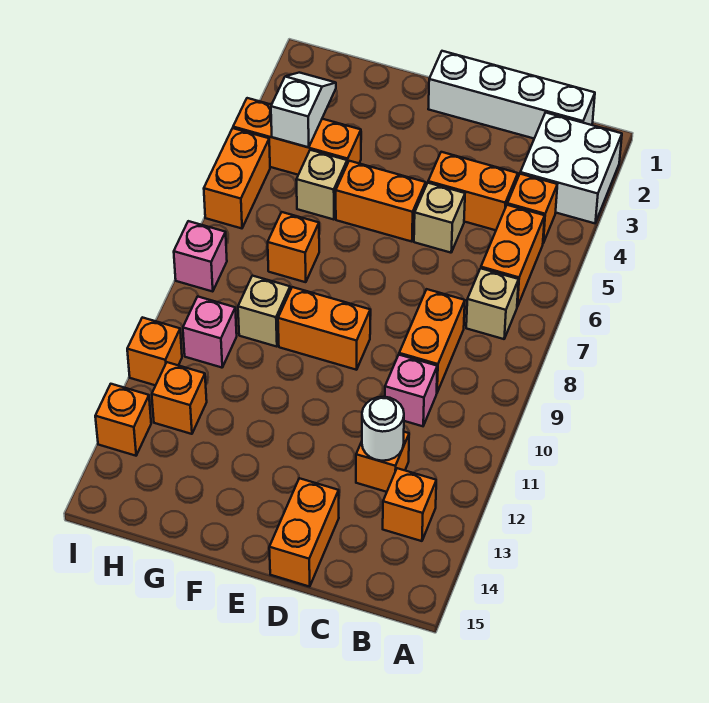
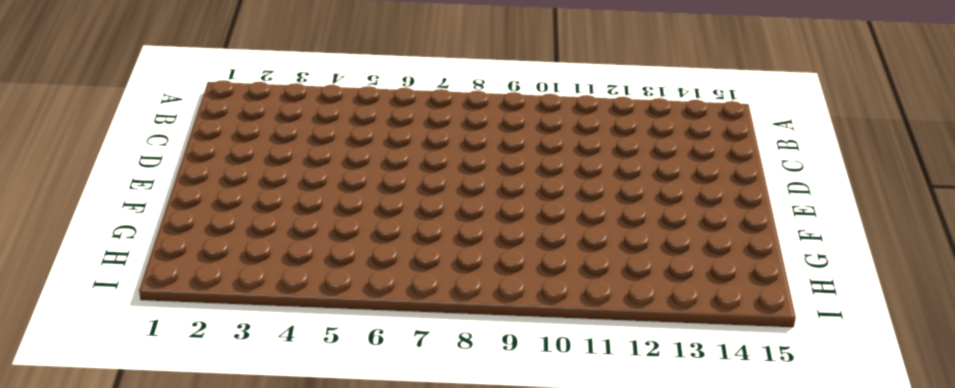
none -> white 2x2 brick [520,113,622,223]
none -> white 1x4 brick [428,51,595,138]
none -> orange 1x1 brick [507,174,557,243]

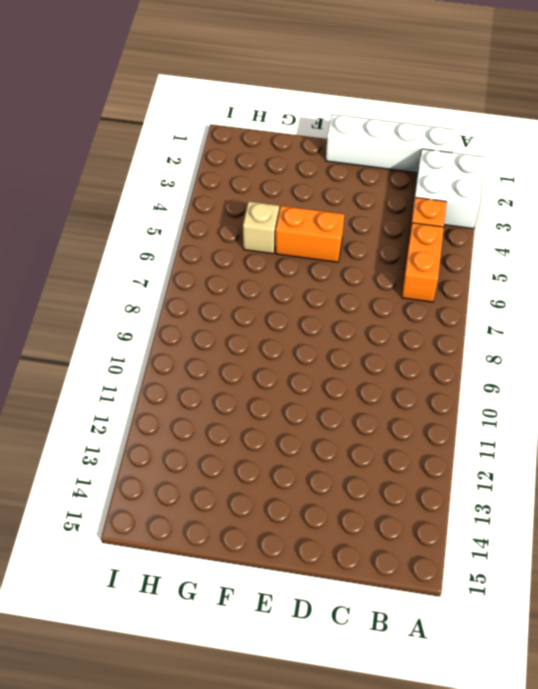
none -> tan 1x1 brick [466,268,519,339]
none -> orange 1x1 brick [383,468,436,541]
none -> orange 1x2 brick [428,152,518,230]

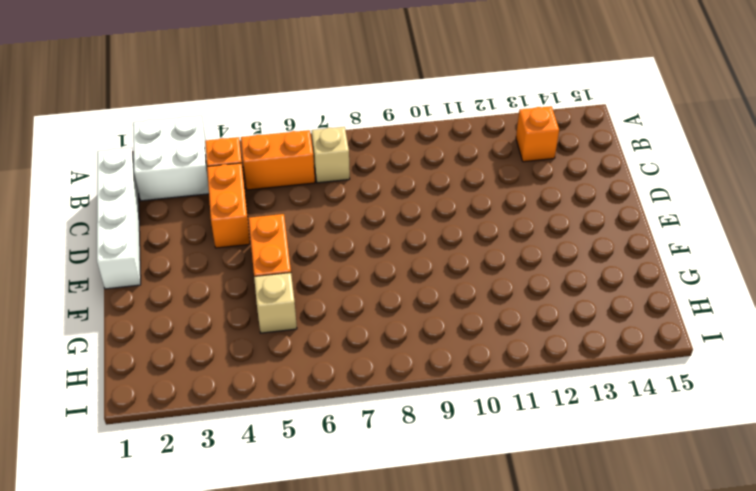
none -> orange 1x2 brick [399,289,465,392]
none -> pink 1x1 brick [385,355,437,426]
none -> orange 1x1 brick [356,432,409,492]

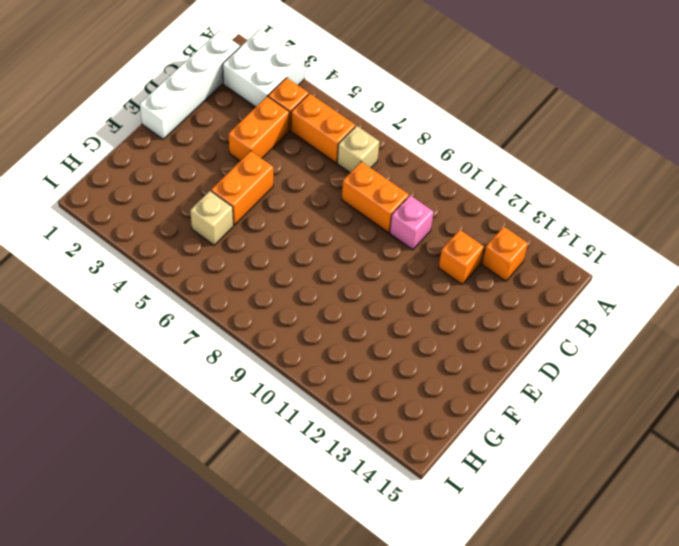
none -> tan 1x1 brick [414,183,465,253]
none -> orange 1x2 brick [269,478,339,587]
none -> orange 1x2 brick [278,287,370,370]

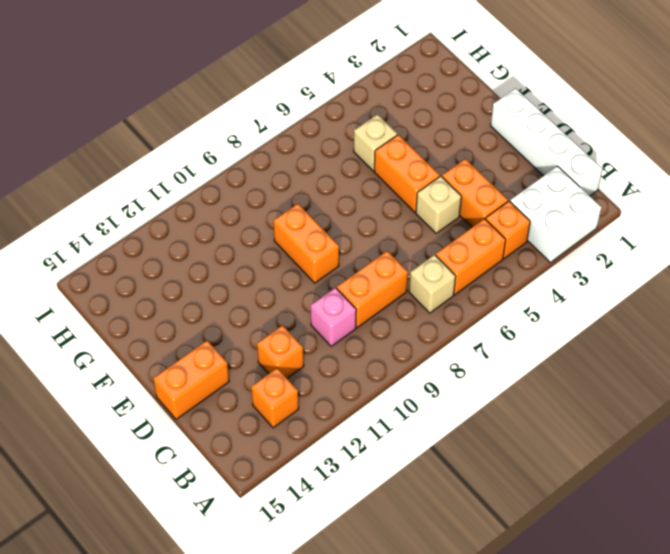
none -> orange 1x3 brick [233,98,361,175]
none -> orange 1x1 brick [268,212,319,282]
none -> tan 1x1 brick [238,276,290,347]

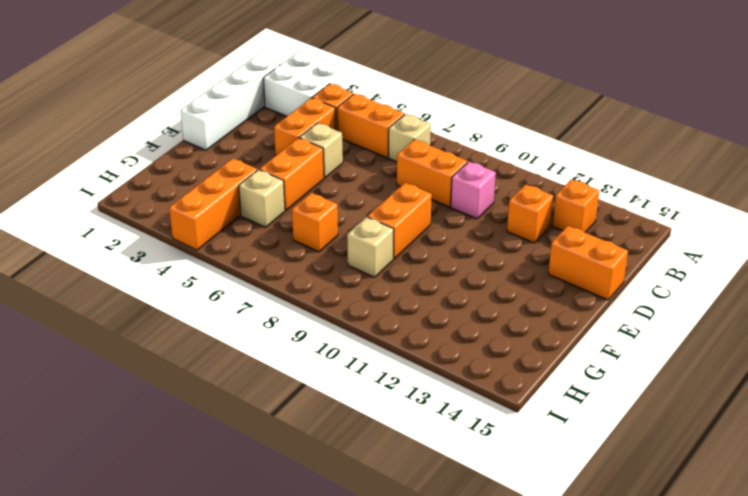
none -> pink 1x1 brick [183,296,237,368]
none -> orange 1x1 brick [152,362,207,434]
none -> orange 1x2 brick [204,128,270,228]

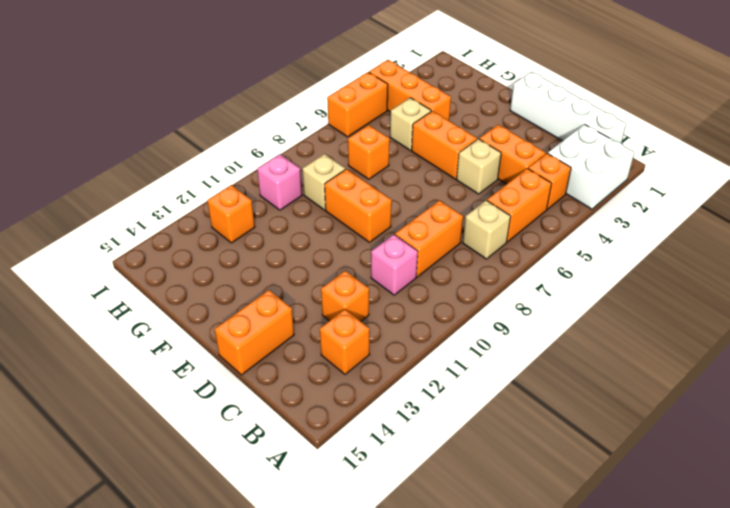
none -> pink 1x1 brick [174,221,227,292]
none -> orange 1x1 brick [127,317,182,385]
none -> orange 1x1 brick [95,384,151,456]

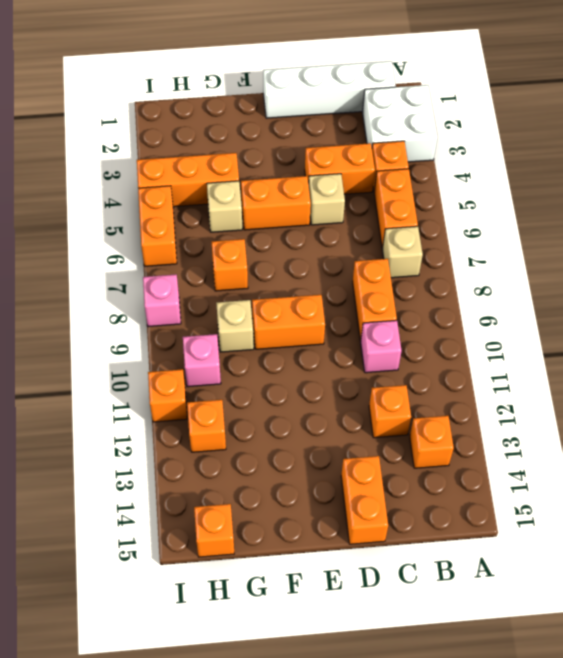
orange 1x1 brick [194,504,234,557] -> orange 1x1 brick moved to [95,384,151,456]
none -> white 1x1 round brick [362,397,404,461]
none -> white 1x2 slope [271,73,336,147]

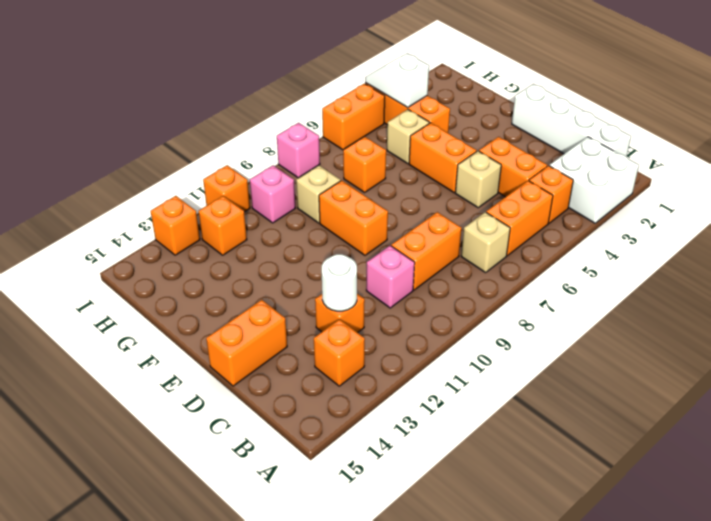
white 1x2 slope [365,53,429,108] -> white 1x2 slope turned to [271,73,336,147]

